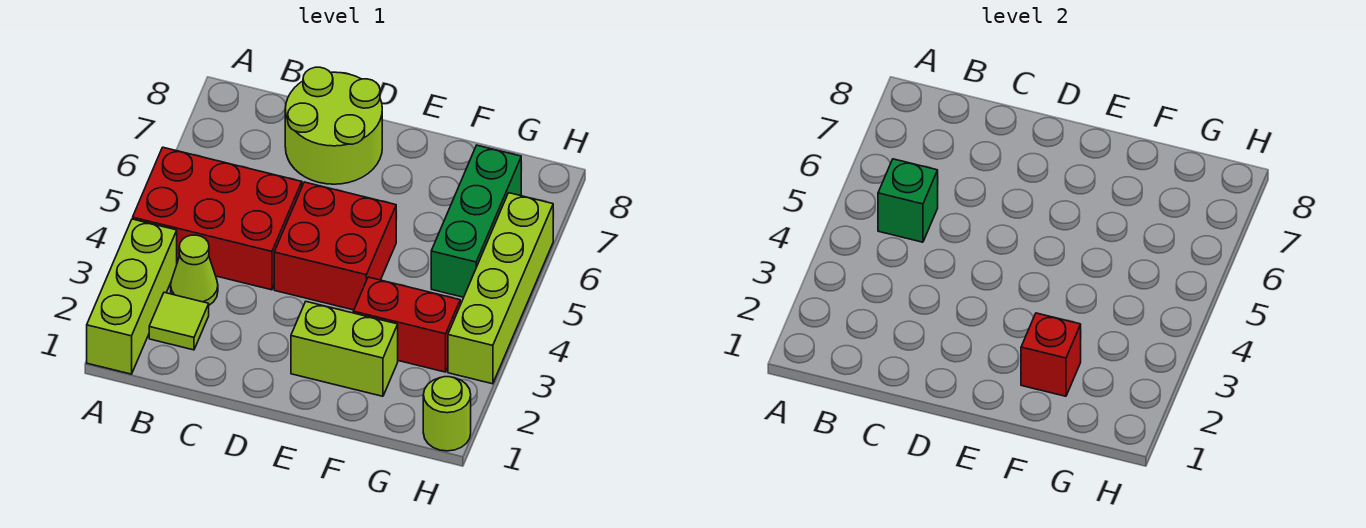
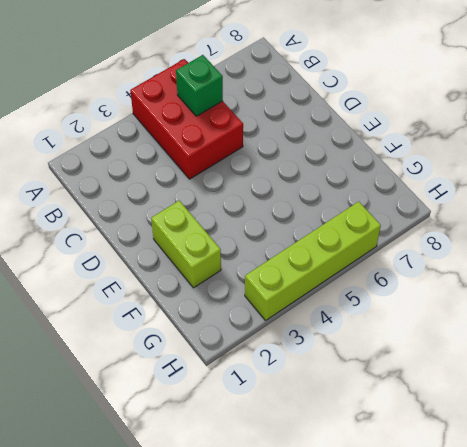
none -> lime 1x3 brick [87,219,177,374]
none -> lime 1x1 tile [149,292,209,350]
none -> lime 1x1 cone [171,235,218,305]

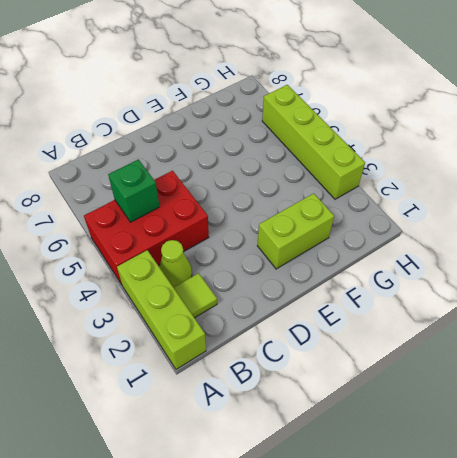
none -> lime 2x2 round brick [285,67,382,184]
none -> red 2x2 brick [274,182,396,310]
none -> red 1x2 brick [353,277,460,372]

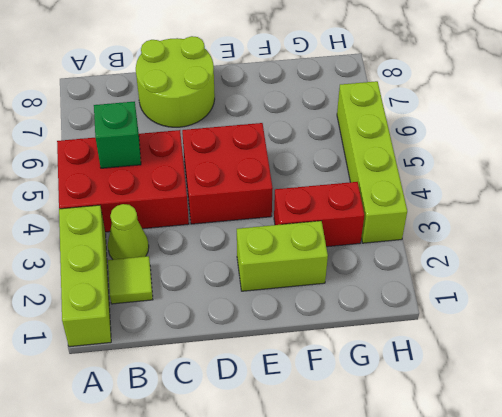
none -> green 1x3 brick [431,145,521,297]
none -> lime 1x1 round brick [423,377,471,451]
none -> red 1x1 brick [1021,313,1081,396]

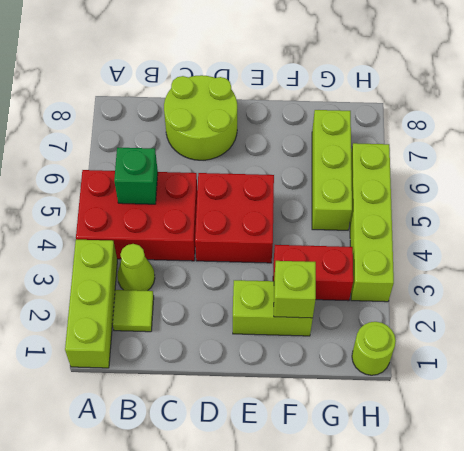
lime 1x1 brick [274,261,316,318] -> red 1x1 brick [1021,313,1081,396]
lime 1x3 brick [312,110,352,230] -> green 1x3 brick [431,145,521,297]

